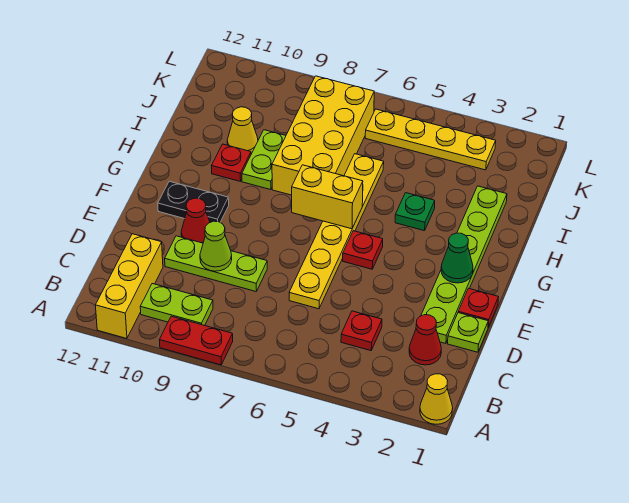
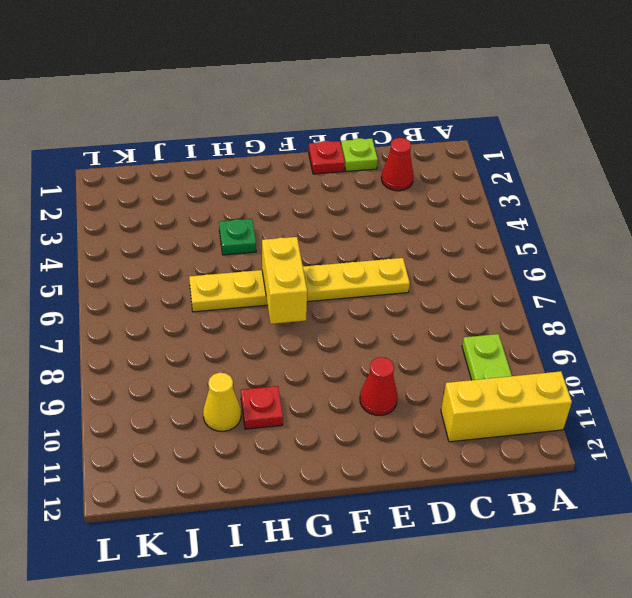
none -> yellow 1x1 cone [420,374,453,424]
none -> red 1x2 plate [159,316,233,365]
none -> red 1x1 plate [341,311,382,351]

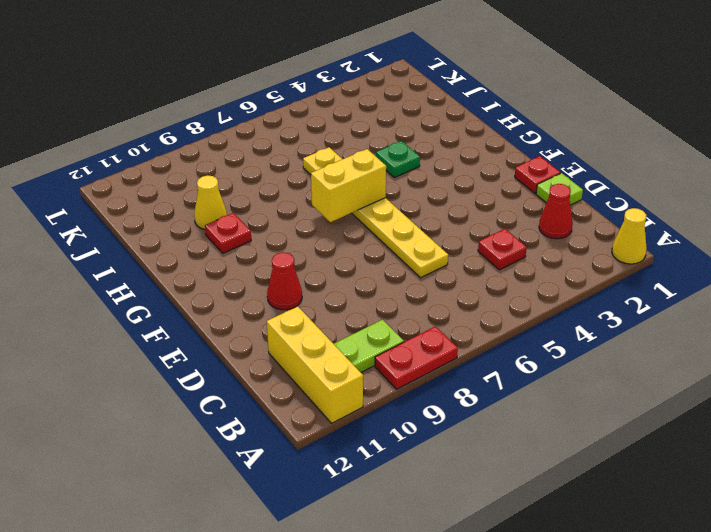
none -> lime 1x6 plate [421,186,507,344]
none -> lime 1x3 plate [165,236,267,291]
none -> red 1x1 plate [343,231,383,269]

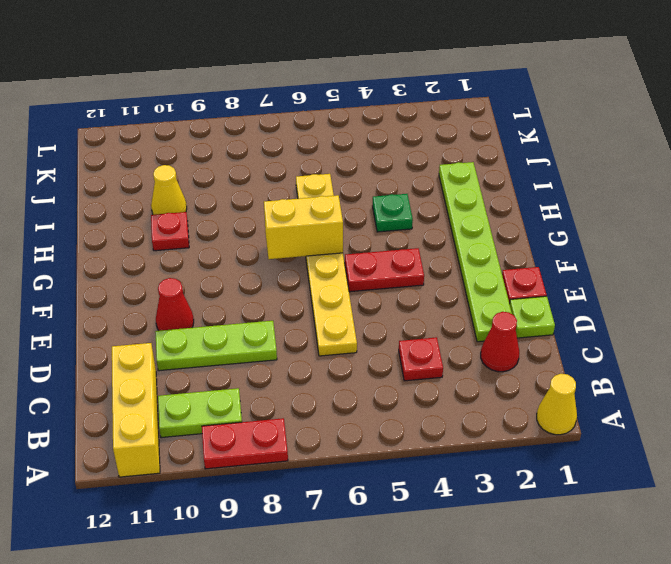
red 1x2 plate [345,248,424,292] -> red 1x1 plate [343,231,383,269]
none -> black 1x2 plate [158,181,229,222]
none -> yellow 2x4 brick [272,76,374,195]
none -> lime 1x2 plate [242,130,286,190]

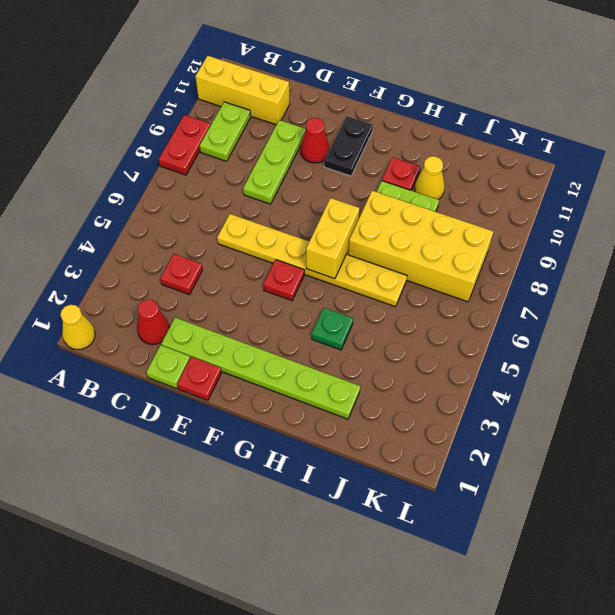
none -> yellow 1x4 plate [365,109,496,170]
none -> lime 1x1 cone [200,221,232,271]
none -> green 1x1 cone [441,233,473,283]

